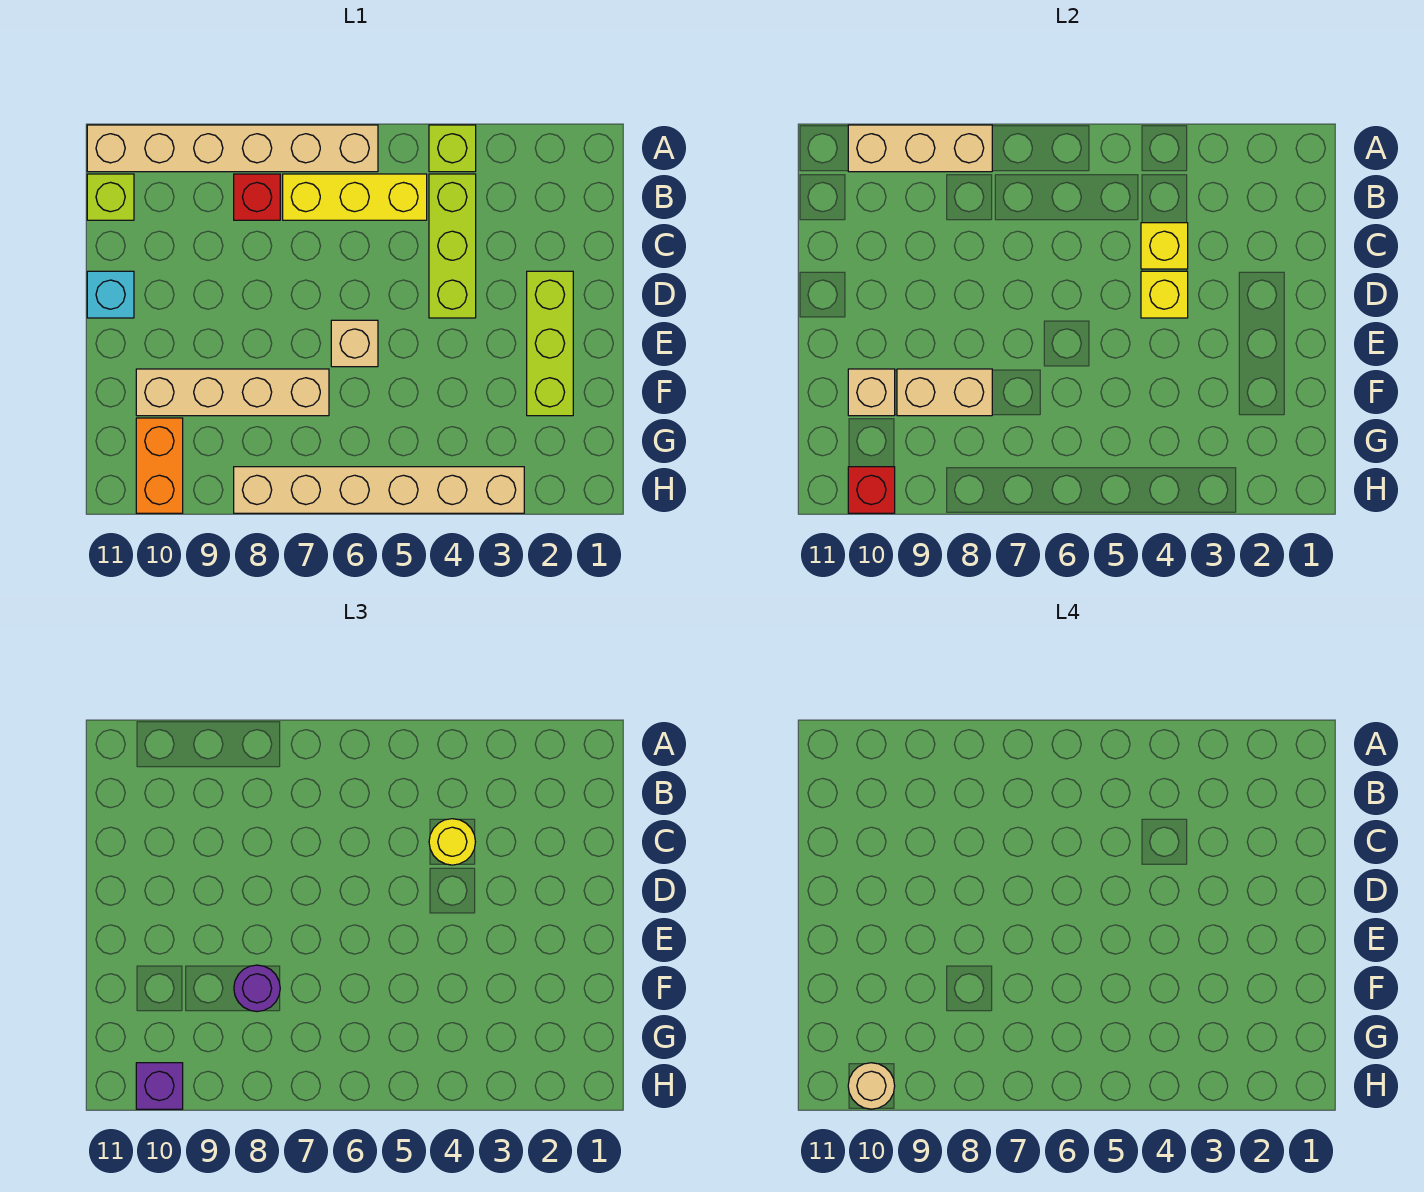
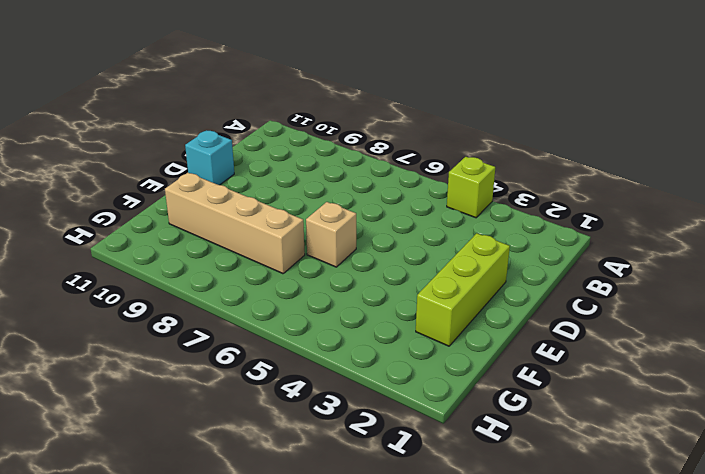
none -> tan 1x6 brick [87,125,378,172]
none -> lime 1x3 brick [429,174,476,318]
none -> yellow 1x3 brick [283,174,427,220]

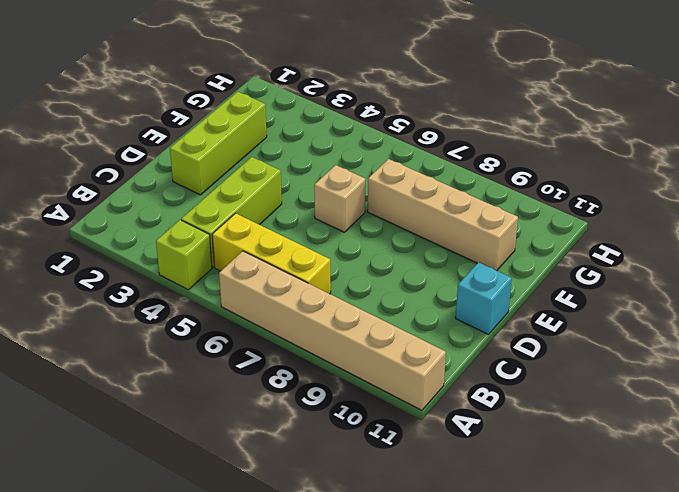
none -> red 1x1 brick [234,174,280,220]
none -> lime 1x1 brick [87,174,134,220]
none -> orange 1x2 brick [136,418,183,513]

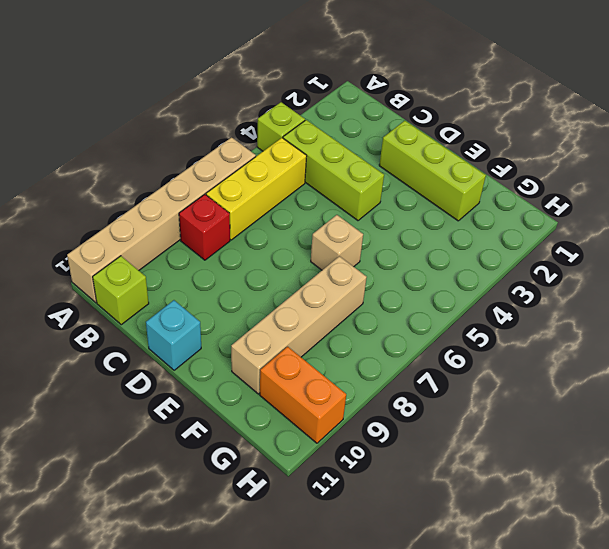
none -> tan 1x6 brick [234,467,524,513]
none -> tan 1x3 brick [848,125,992,172]
none -> yellow 1x1 brick [1141,223,1188,269]

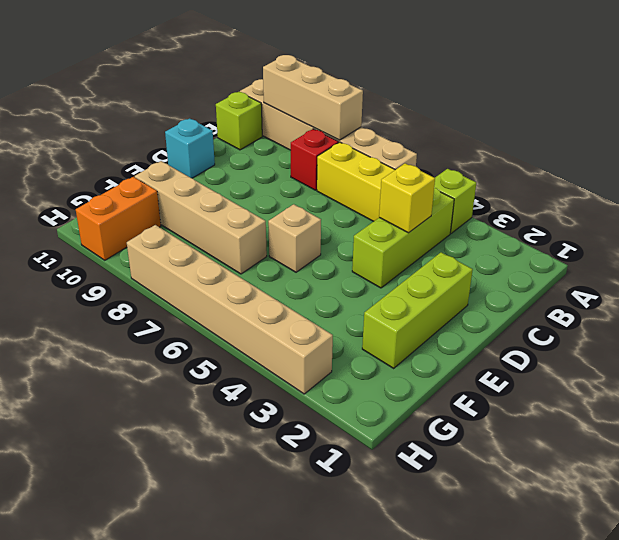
none -> yellow 1x1 brick [1141,271,1188,318]
none -> tan 1x2 brick [897,369,992,416]
none -> tan 1x1 brick [848,369,895,416]

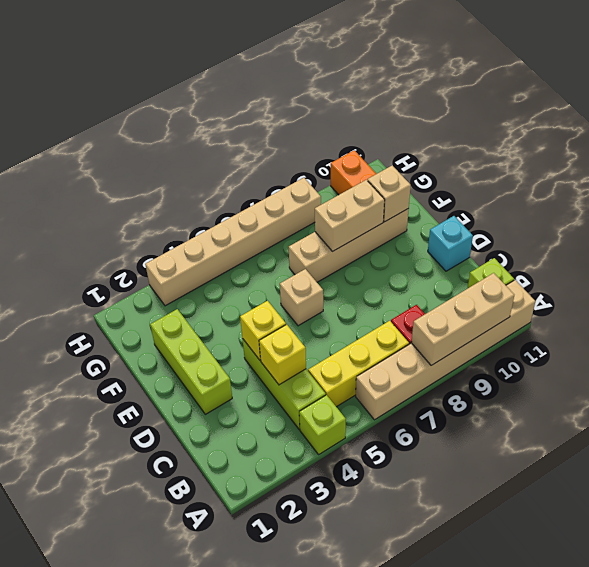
none -> red 1x1 brick [848,467,895,513]
none -> yellow 1x1 round brick [429,819,475,865]
none -> purple 1x1 round brick [234,965,280,1012]

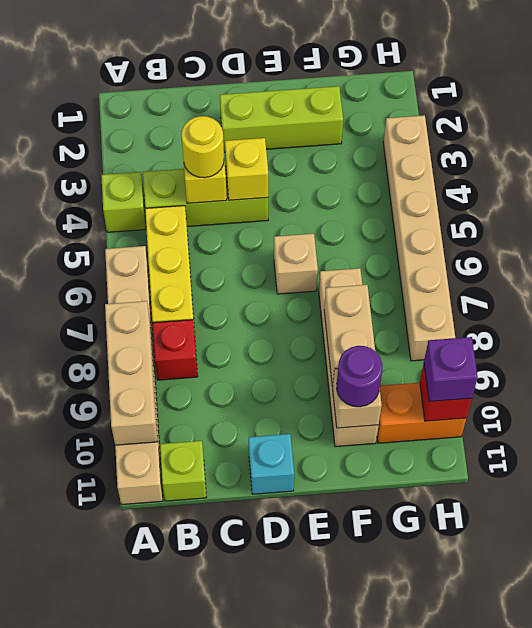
purple 1x1 round brick [336,346,382,407] -> purple 1x1 round brick moved to [234,965,280,1012]
none -> tan 1x1 round brick [848,1063,895,1109]

